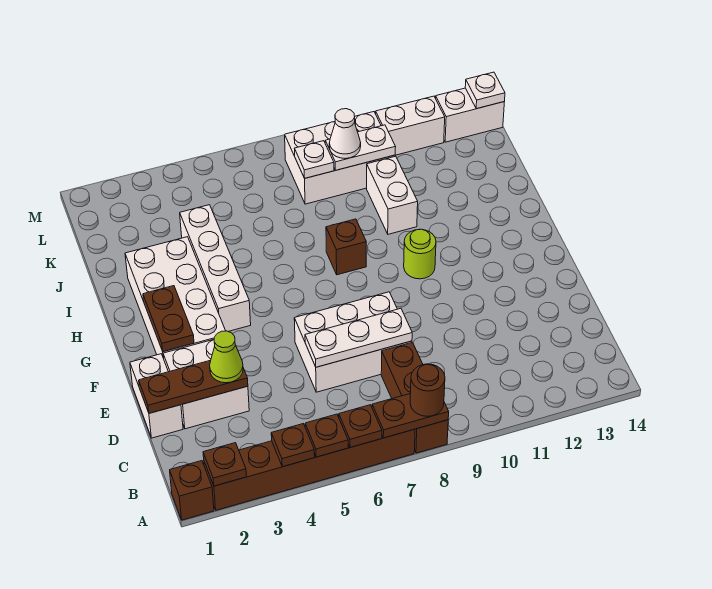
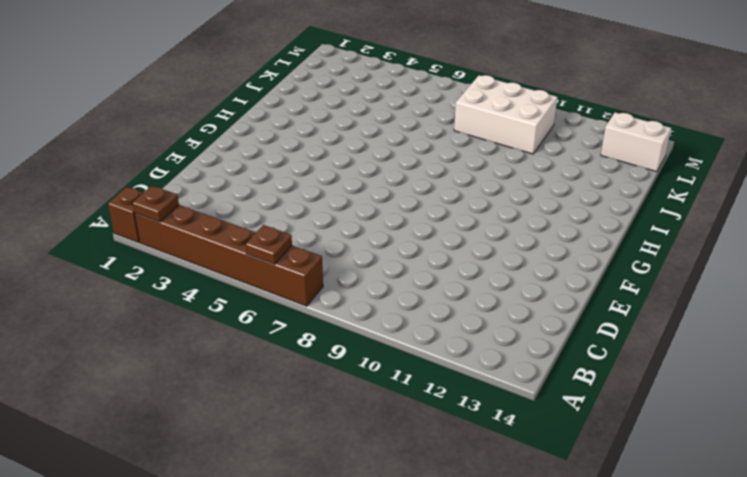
none -> brown 1x3 brick [381,342,448,453]
none -> white 1x2 brick [130,354,183,438]
none -> white 2x2 brick [163,340,249,429]

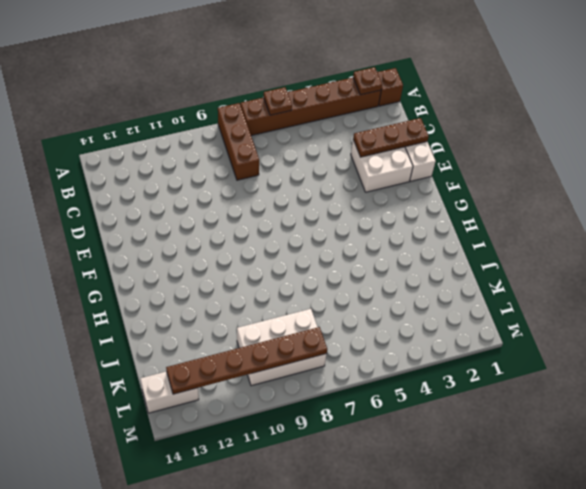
brown 1x6 plate [166,327,327,394] -> none
none -> white 2x3 brick [294,292,412,392]
none -> white 2x4 brick [125,237,225,358]
none -> white 1x4 brick [180,205,251,332]

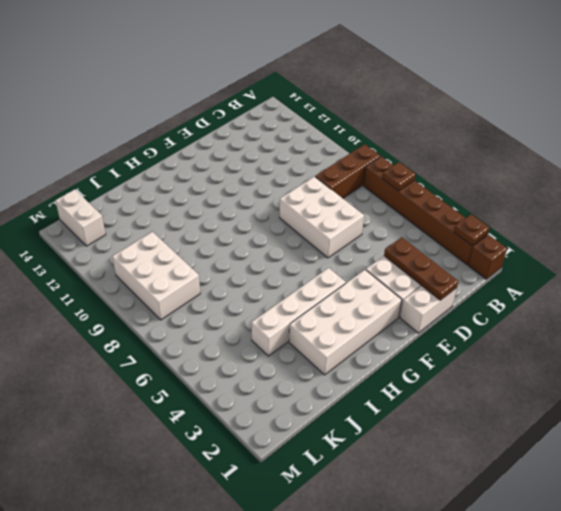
none -> lime 1x1 round brick [404,229,436,279]
none -> brown 1x1 brick [326,219,366,275]
none -> white 1x2 brick [367,156,418,234]

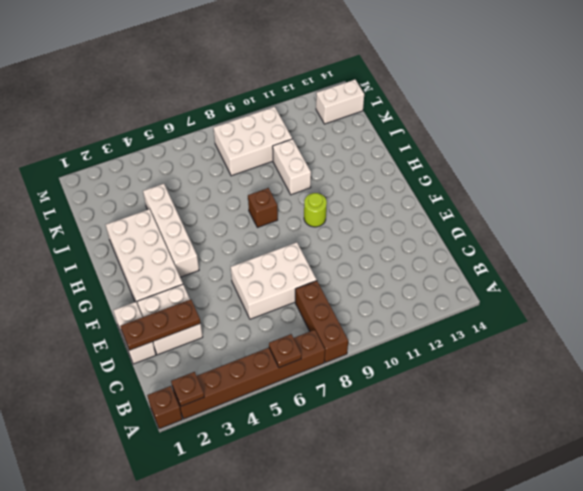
none -> white 1x2 brick [376,96,445,155]
none -> brown 1x1 plate [271,424,315,467]
none -> brown 1x1 plate [305,414,348,457]

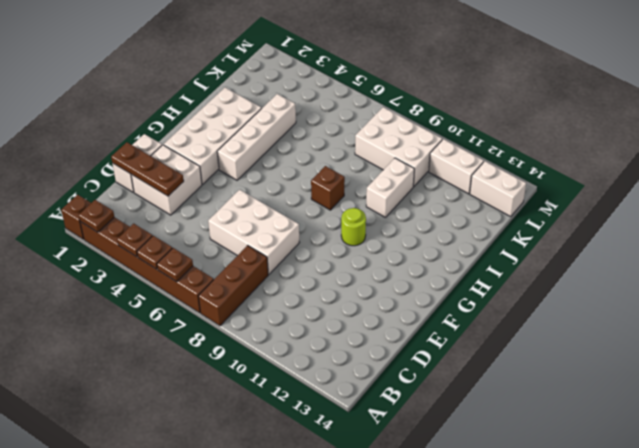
none -> brown 1x2 plate [372,393,449,438]
none -> white 1x3 plate [305,308,412,367]
none -> brown 1x2 plate [143,286,194,352]

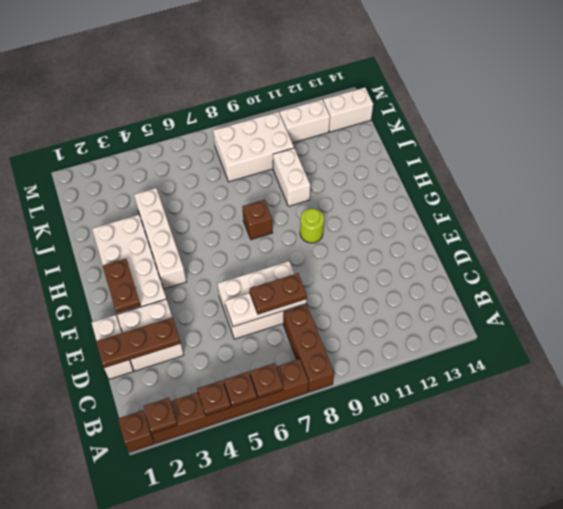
brown 1x2 plate [250,273,307,314] -> brown 1x2 plate moved to [372,393,449,438]
none -> white 1x1 plate [294,141,334,178]
none -> white 1x2 plate [325,125,396,170]
none -> white 1x1 plate [465,72,505,109]

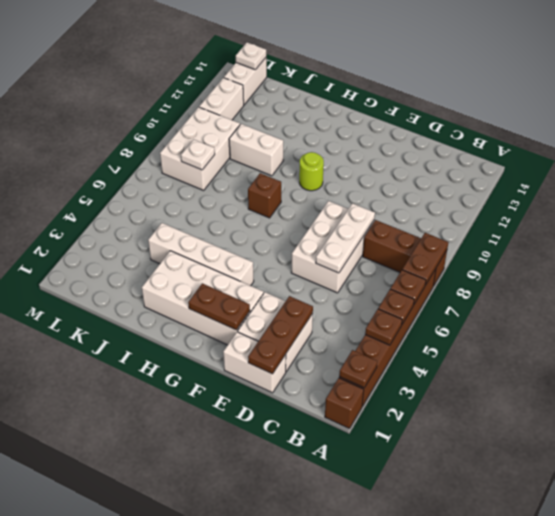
none -> white 1x2 plate [325,125,396,170]
none -> brown 1x1 round brick [410,364,445,416]
none -> lime 1x1 cone [210,331,243,383]

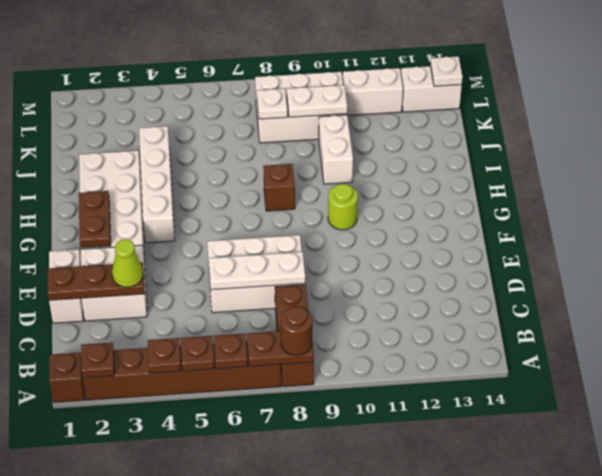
none -> white 1x1 cone [329,109,361,159]

